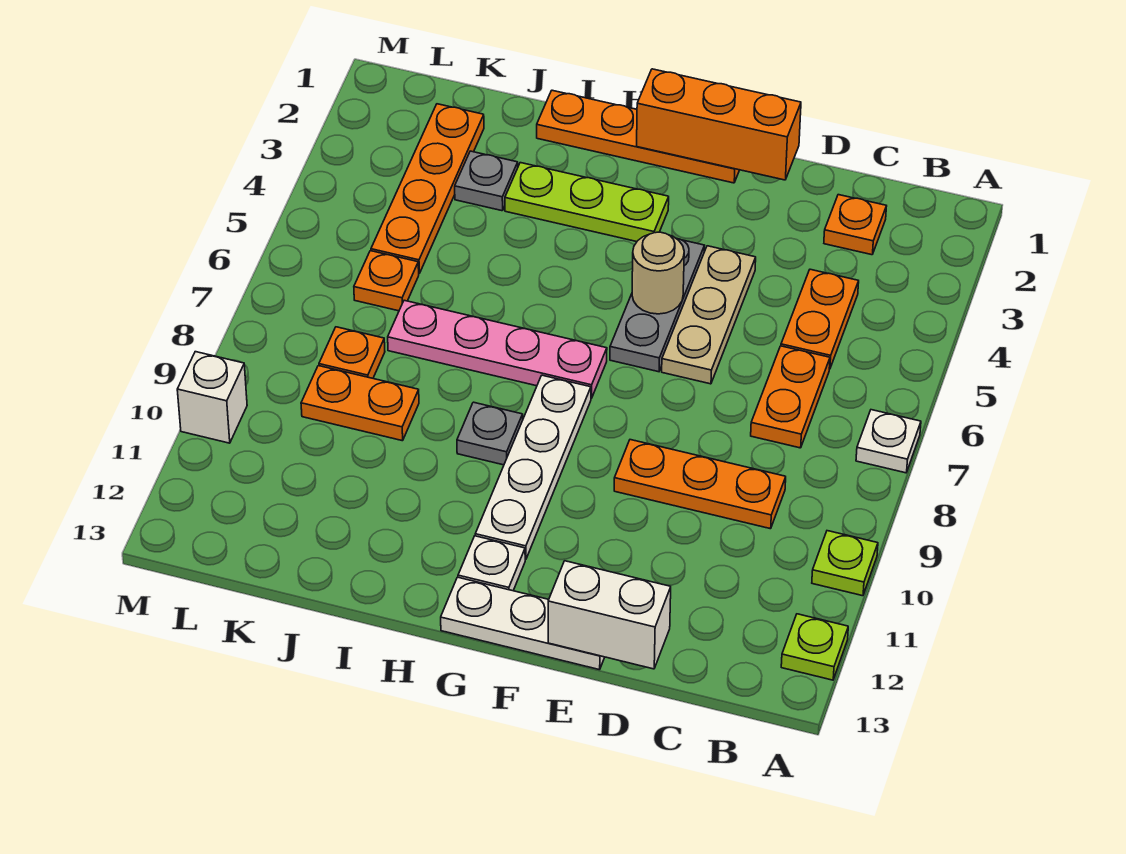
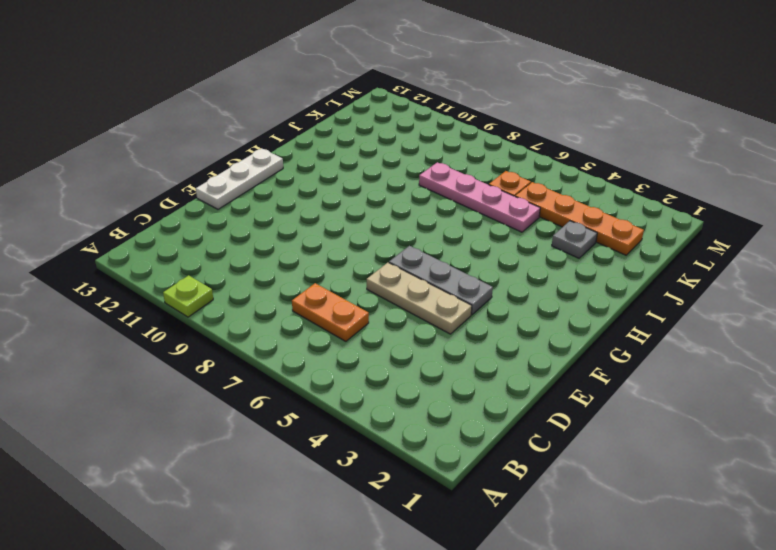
pink 1x4 plate [419,162,540,232] -> pink 1x4 plate turned to [388,300,607,398]
none -> white 1x1 plate [856,410,921,473]
none -> lime 1x1 plate [781,614,848,680]
none -> orange 1x1 plate [824,195,886,255]

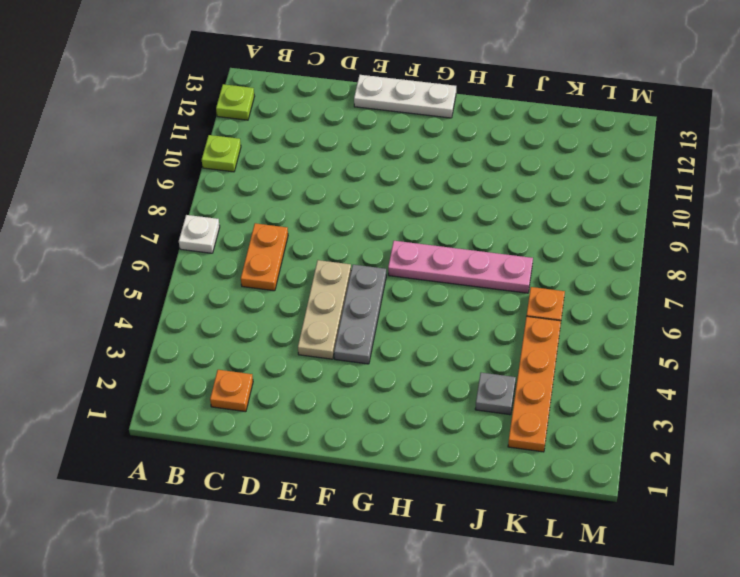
none -> orange 1x2 plate [781,269,859,369]
none -> orange 1x3 plate [614,440,786,529]
none -> orange 1x4 plate [537,90,739,183]

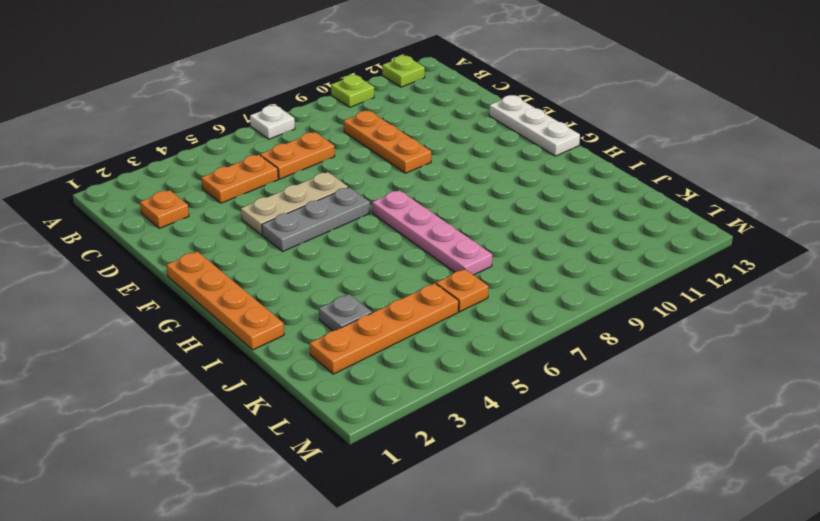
none -> lime 1x3 plate [505,163,669,242]
none -> white 1x4 plate [475,375,591,560]
none -> white 1x1 plate [458,536,525,591]

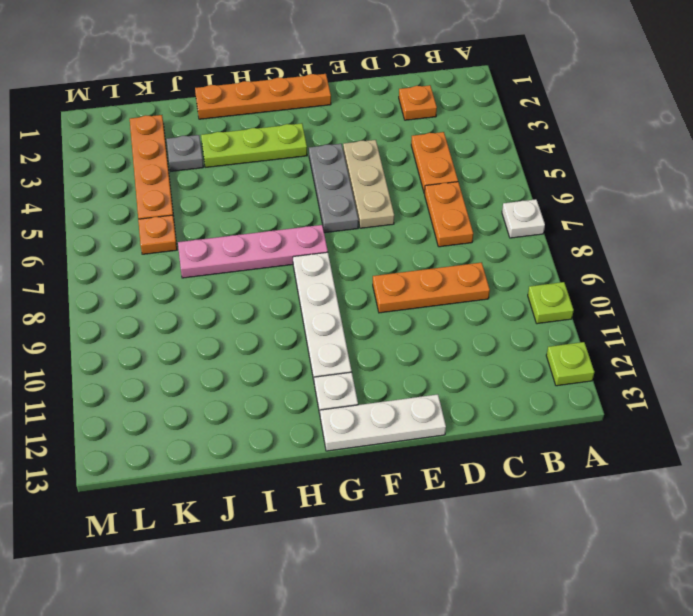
none -> grey 1x1 plate [457,402,523,465]
none -> orange 1x2 plate [301,366,419,441]
none -> orange 1x1 plate [319,327,385,378]

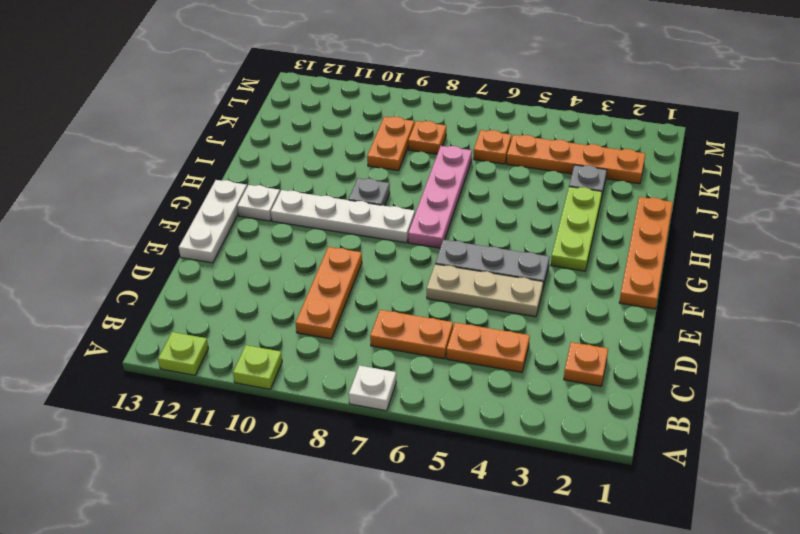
none -> white 1x1 brick [177,352,247,443]
none -> white 1x2 brick [548,561,671,669]
none -> orange 1x3 brick [637,69,801,180]

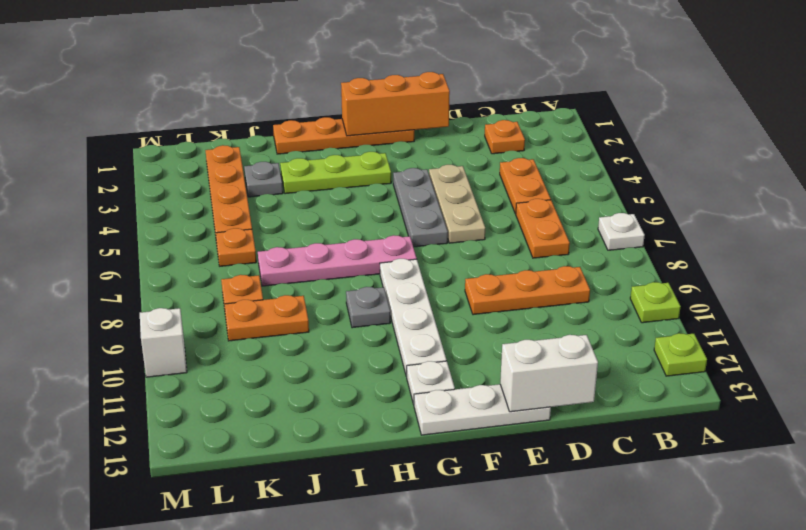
none -> tan 1x1 round brick [632,232,684,314]

